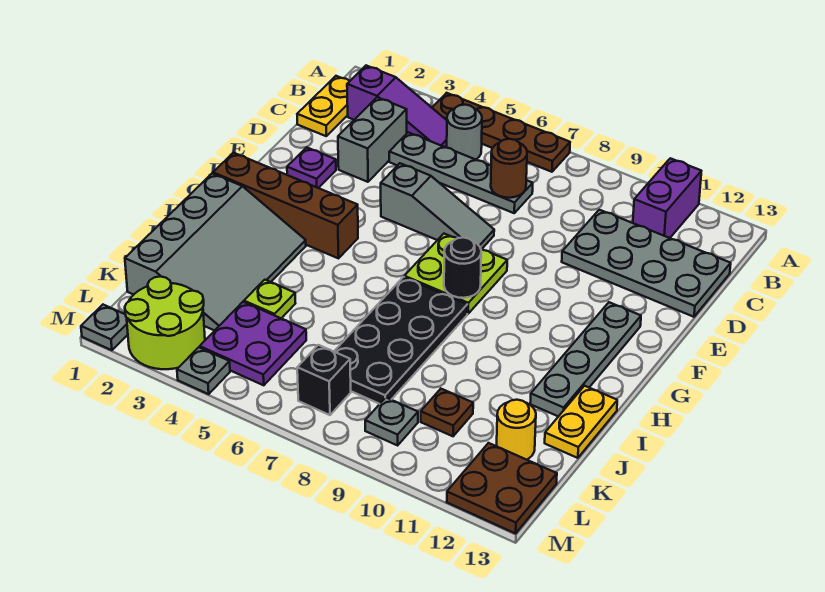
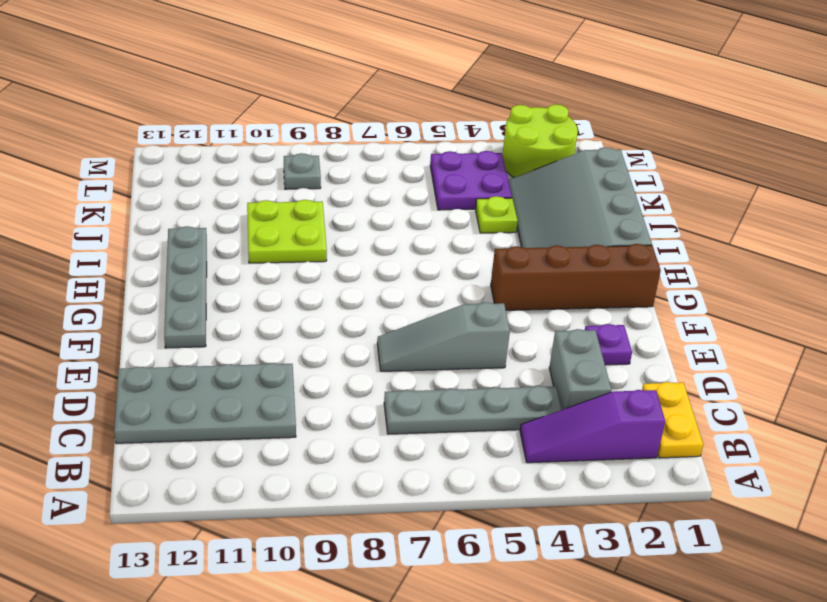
lime 2x2 plate [247,200,327,263] -> lime 2x2 plate moved to [404,234,507,314]
none -> brown 1x4 plate [432,93,570,172]
none -> purple 1x2 brick [633,158,701,238]
none -> grey 1x1 round brick [447,105,482,160]

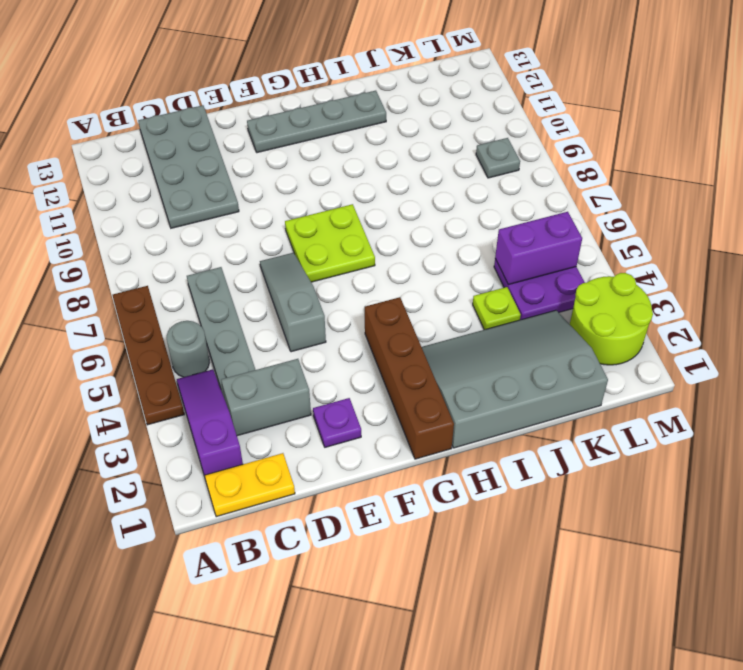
purple 1x2 brick [495,212,582,285] -> purple 1x2 brick moved to [633,158,701,238]
none -> black 2x4 plate [334,277,467,404]
none -> yellow 1x2 plate [545,386,617,458]
none -> brown 1x1 plate [421,389,473,436]

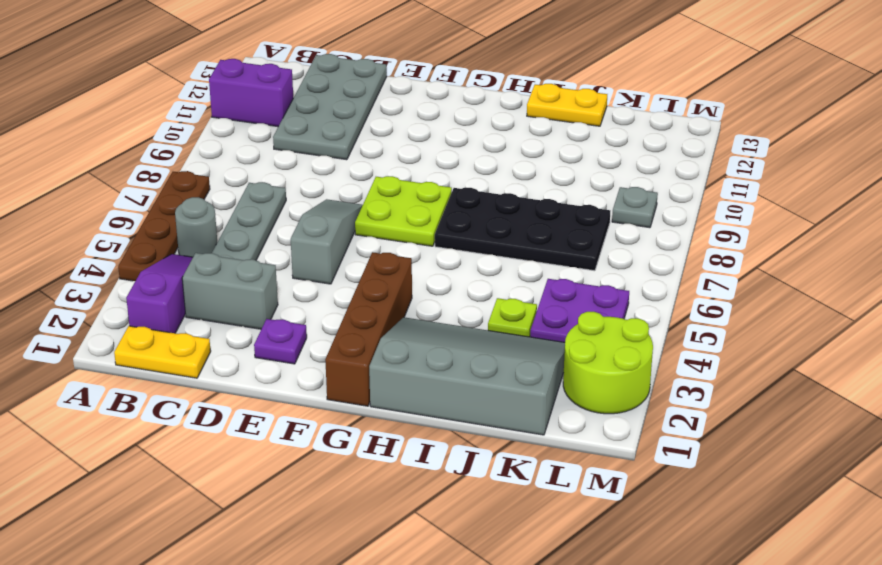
none -> grey 1x4 plate [530,302,641,416]
none -> brown 1x1 plate [421,389,473,436]
none -> yellow 1x1 round brick [497,400,536,460]

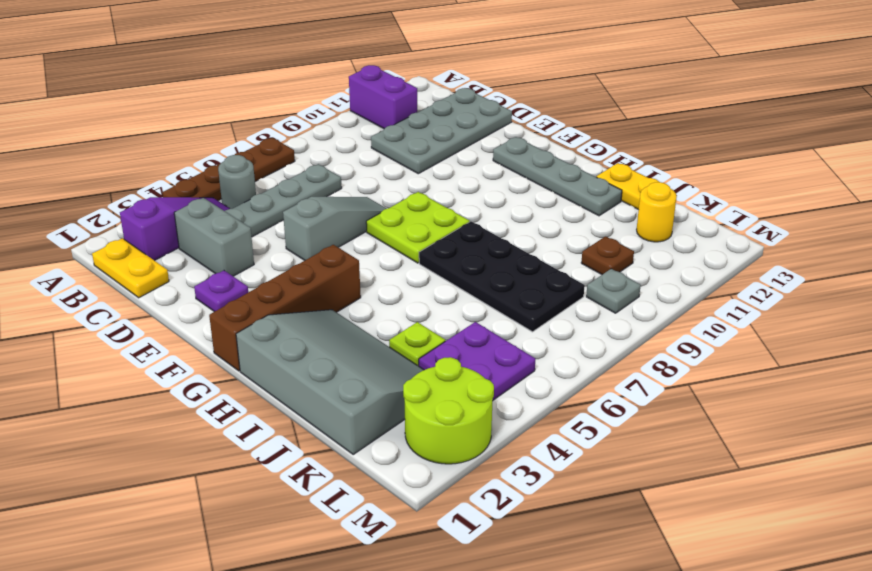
none -> black 1x1 brick [297,345,351,415]
none -> brown 2x2 plate [447,443,557,533]
none -> grey 1x1 plate [81,305,128,350]

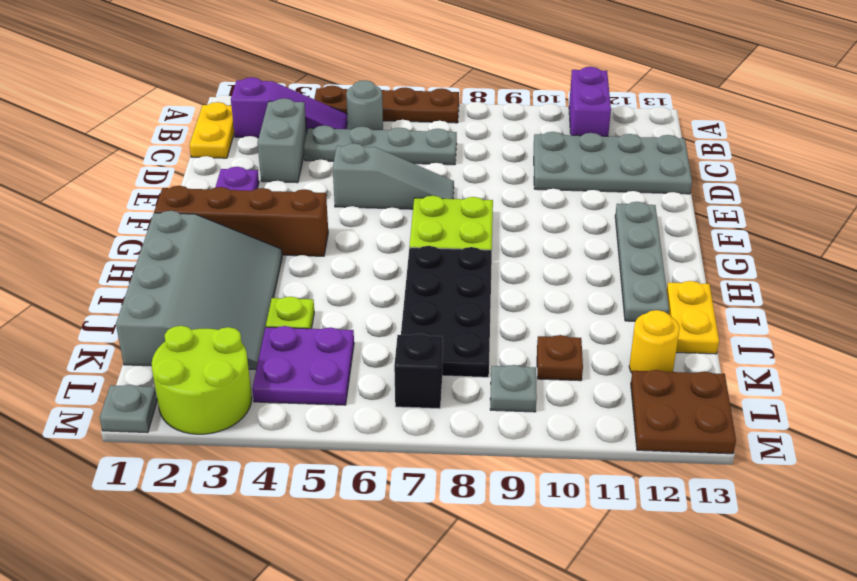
none -> grey 1x1 plate [177,347,230,394]
none -> brown 1x1 round brick [491,139,527,198]
none -> black 1x1 round brick [444,237,481,298]

